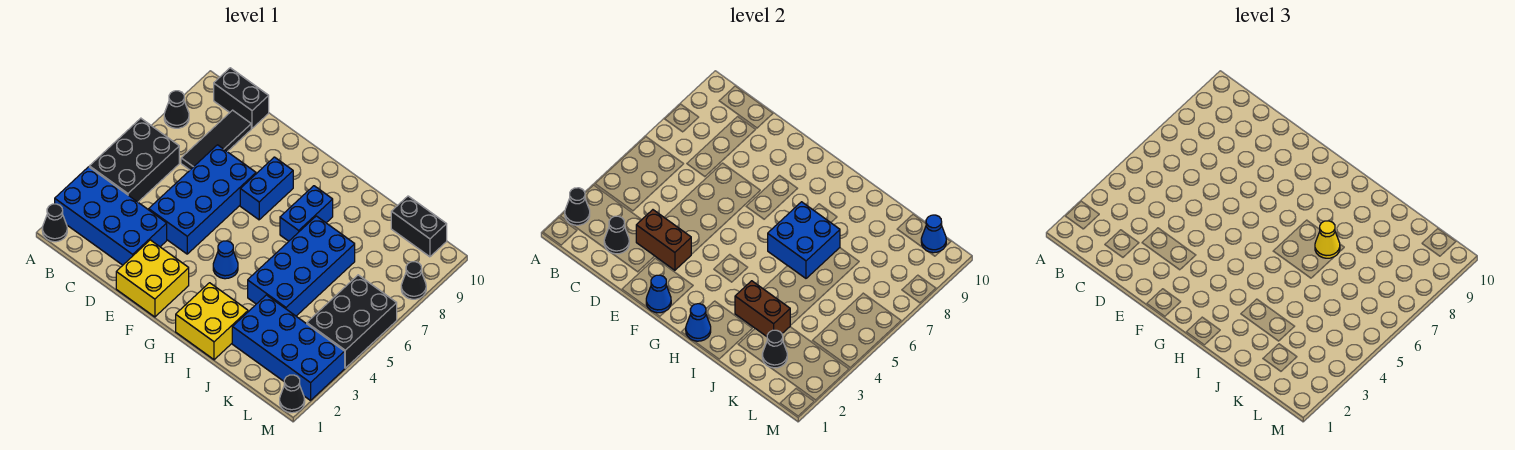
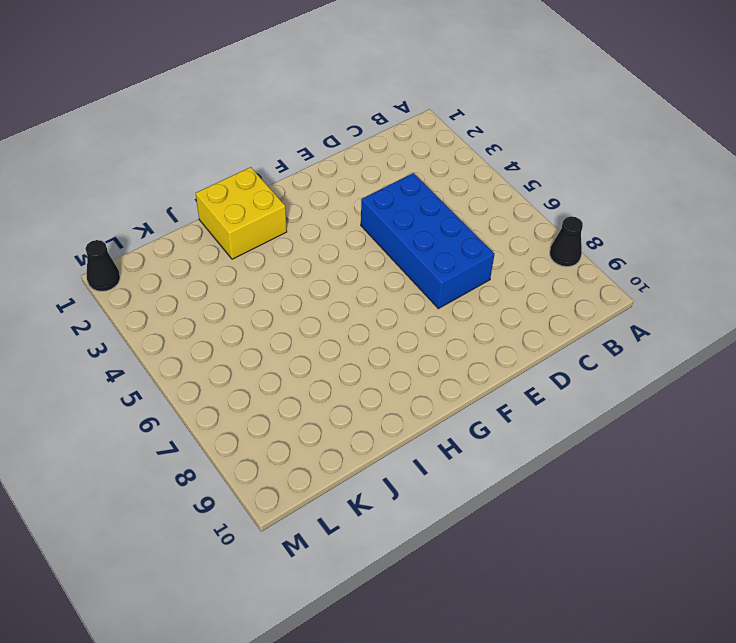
none -> black 1x1 cone [42,204,67,242]
none -> blue 2x4 brick [55,167,167,265]
none -> black 2x3 brick [89,118,179,202]

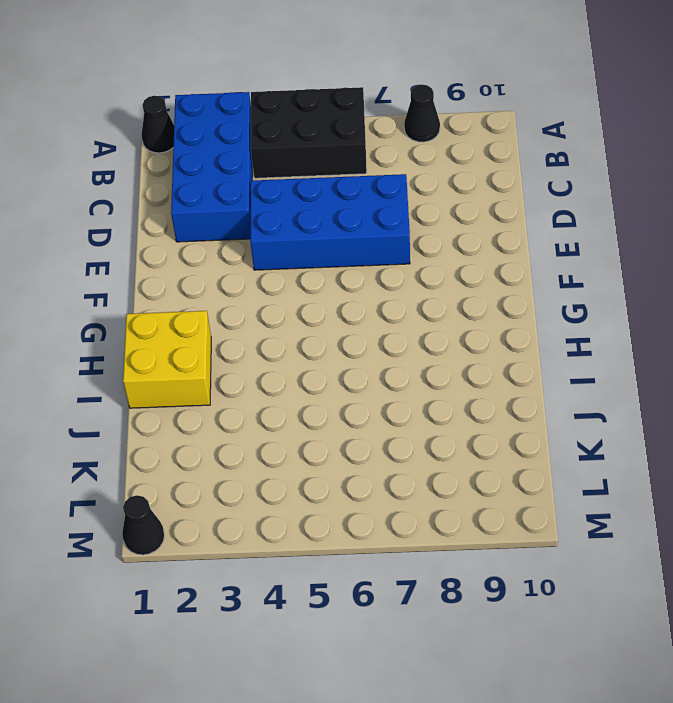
none -> black 1x2 brick [214,68,269,128]
none -> black 1x3 tile [181,110,251,170]
none -> yellow 2x2 brick [116,240,189,317]

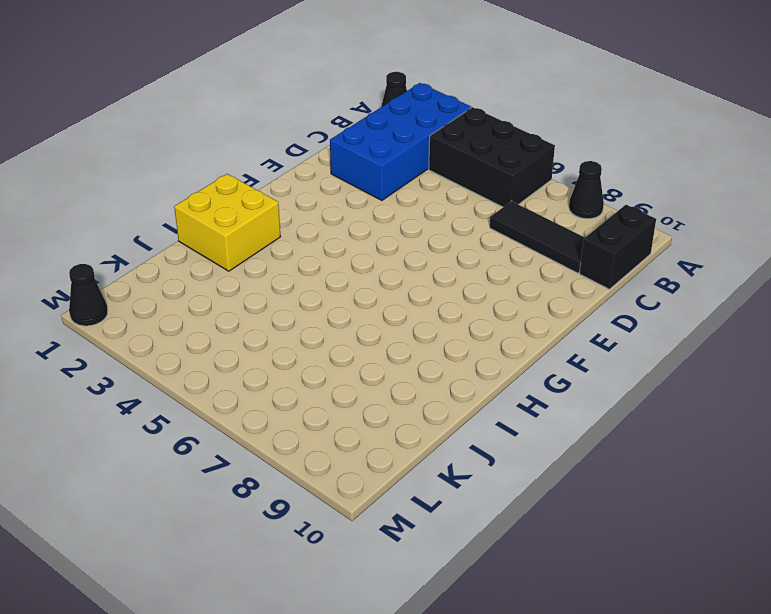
none -> blue 2x4 brick [149,145,256,254]
none -> yellow 2x2 brick [116,240,189,317]
none -> blue 1x2 brick [240,157,293,220]

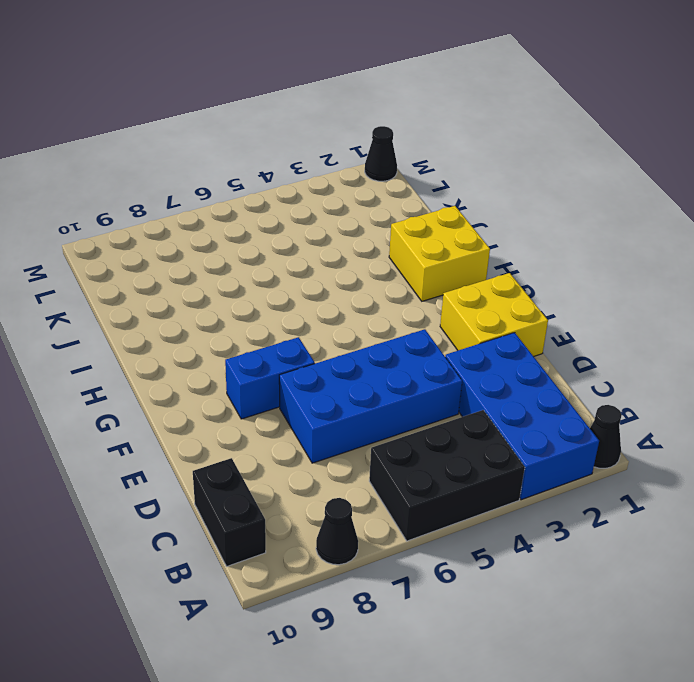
none -> black 1x3 tile [181,110,251,170]
none -> blue 1x1 cone [213,241,238,279]
none -> blue 1x2 brick [280,186,333,241]

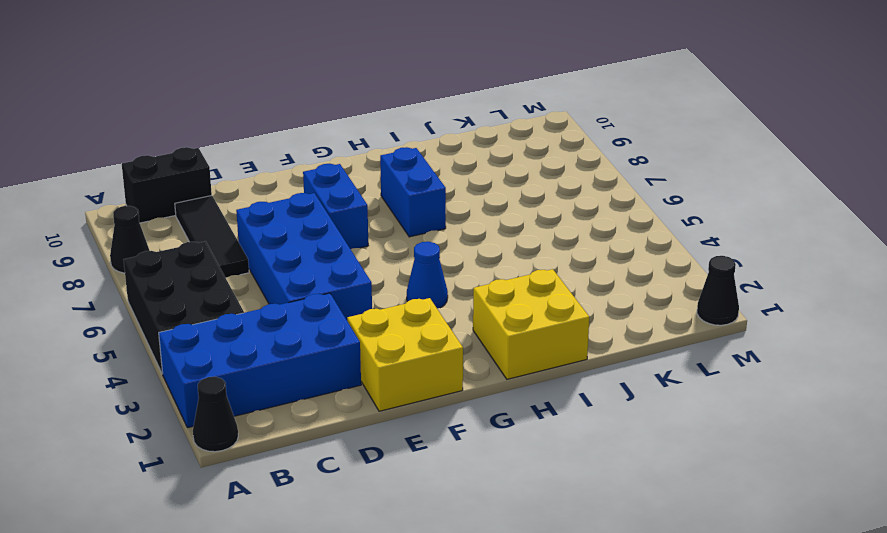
none -> blue 2x4 brick [248,216,355,316]
none -> blue 2x4 brick [232,295,345,400]
none -> black 1x2 brick [391,196,447,257]

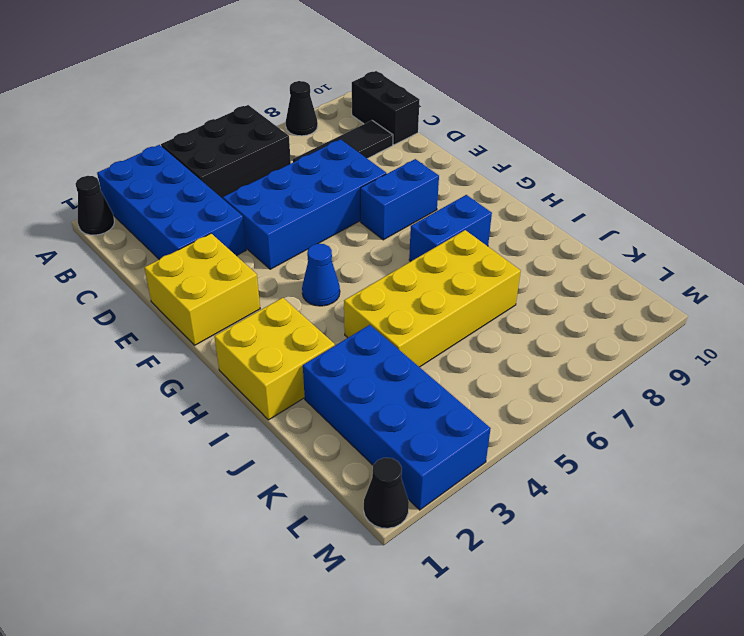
yellow 2x4 brick [344,230,521,367] -> blue 2x4 brick [248,216,355,316]
none -> black 1x2 brick [391,196,447,257]
none -> black 2x3 brick [307,275,397,368]
none -> black 1x1 cone [401,262,426,299]

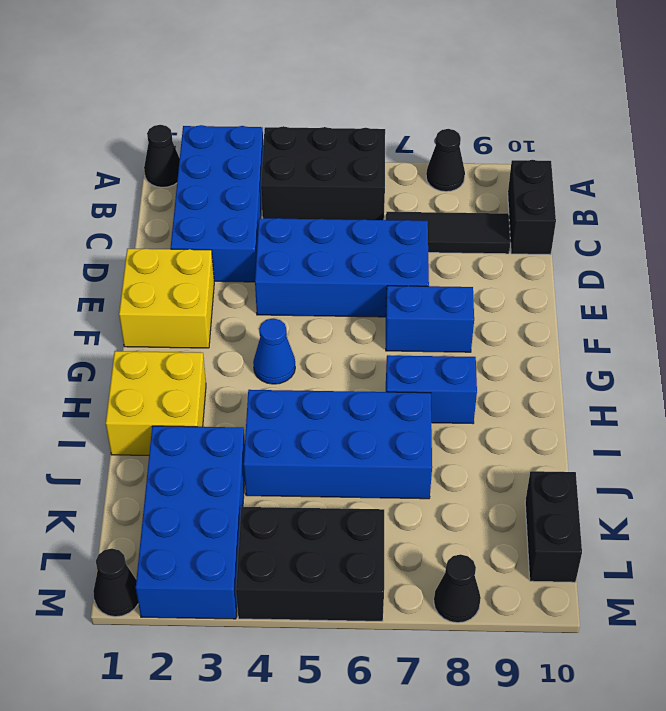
none -> black 1x1 cone [565,188,590,225]
none -> black 1x1 cone [604,216,629,254]
none -> brown 1x2 brick [636,210,691,270]

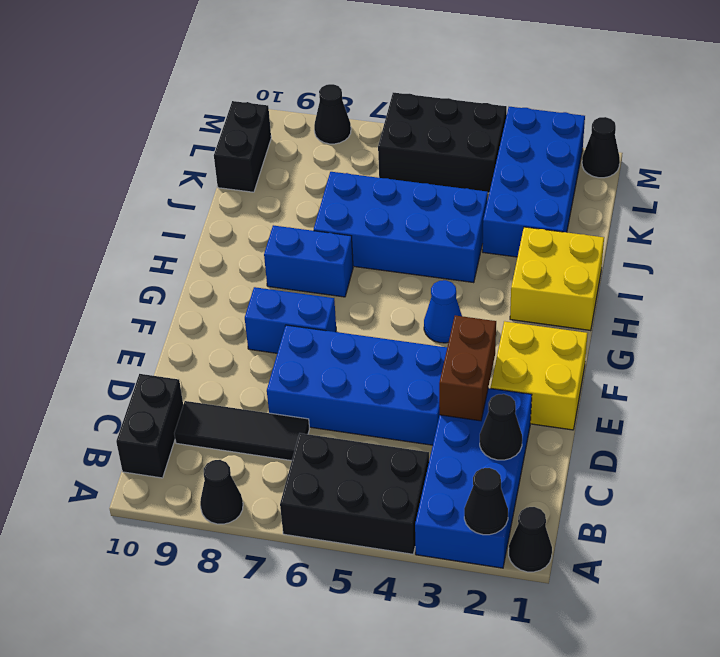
none -> blue 1x1 cone [646,275,671,313]
none -> blue 1x1 cone [686,304,711,341]
none -> blue 2x2 brick [768,202,840,278]

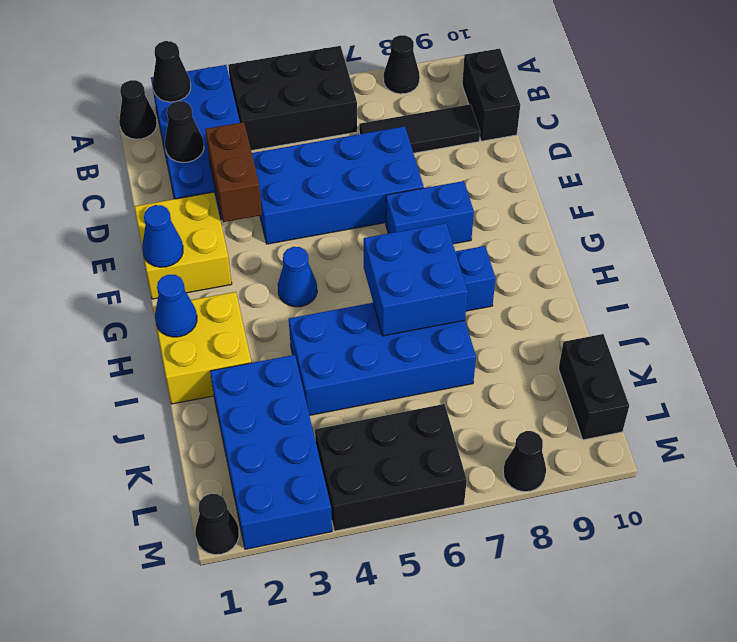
none -> brown 1x2 brick [735,281,790,336]
none -> black 1x1 cone [762,330,787,368]
none -> blue 1x1 cone [921,215,946,253]

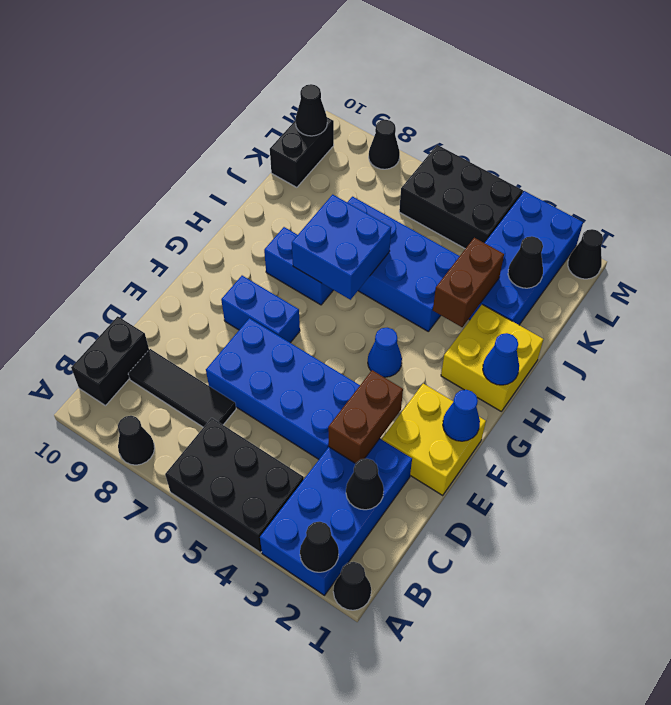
black 1x1 cone [295,84,327,136] -> blue 1x1 cone [921,215,946,253]
none -> yellow 1x1 cone [1315,221,1340,258]

